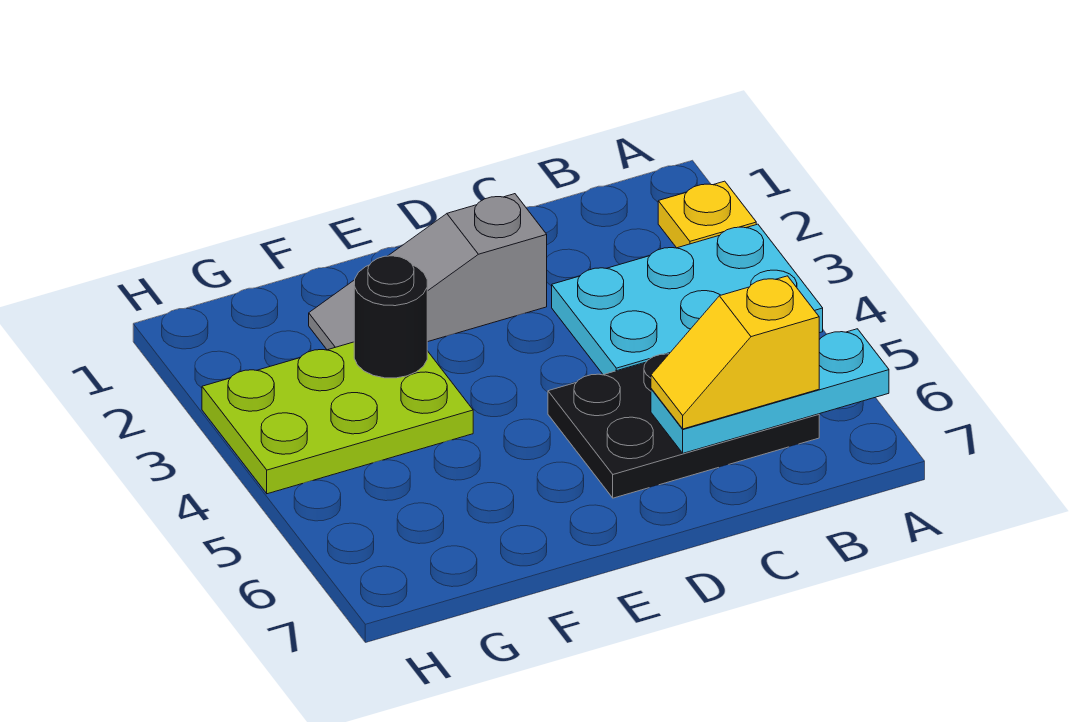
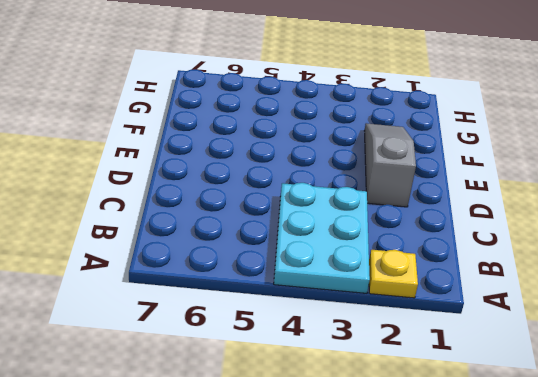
none -> black 2x3 plate [548,354,819,498]
none -> lime 2x3 plate [202,342,473,494]

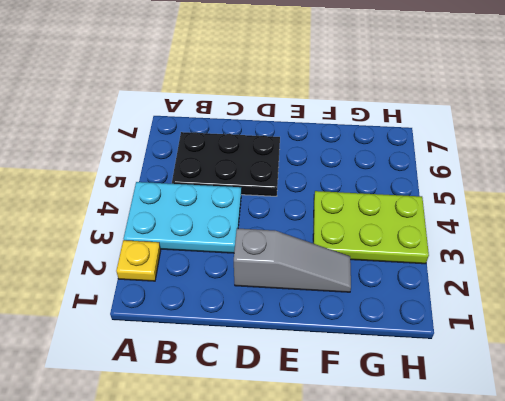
none -> cyan 1x3 plate [651,329,889,453]
none -> black 1x1 round brick [354,256,427,378]

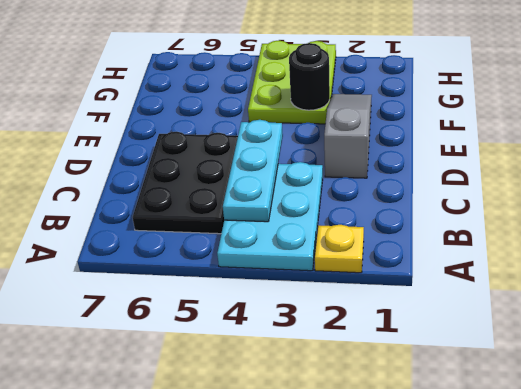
cyan 1x3 plate [223,120,283,222] -> cyan 1x3 plate moved to [651,329,889,453]
none -> yellow 1x2 slope [651,276,819,429]

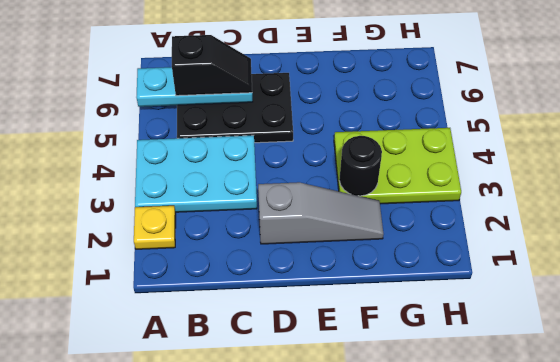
black 1x2 slope [172,35,252,96] -> yellow 1x2 slope [651,276,819,429]

